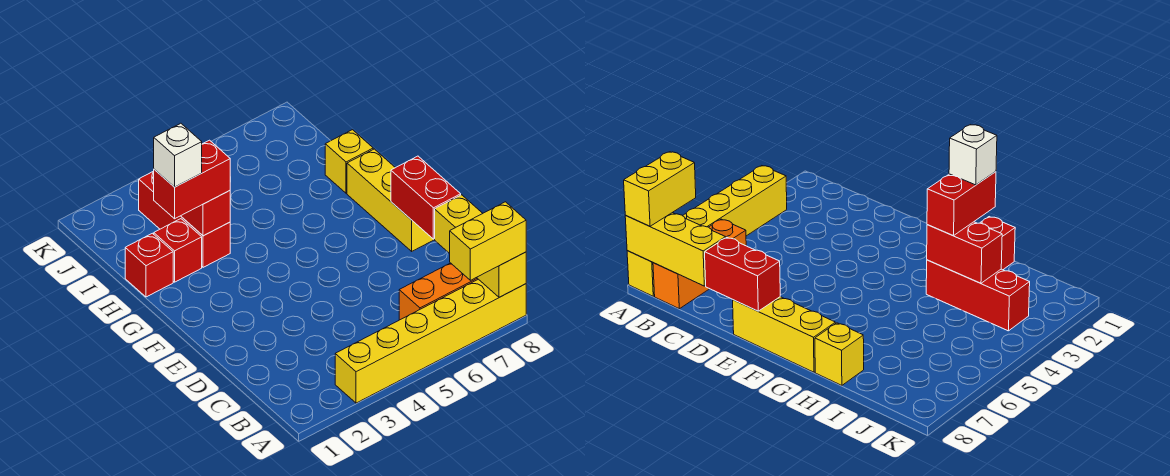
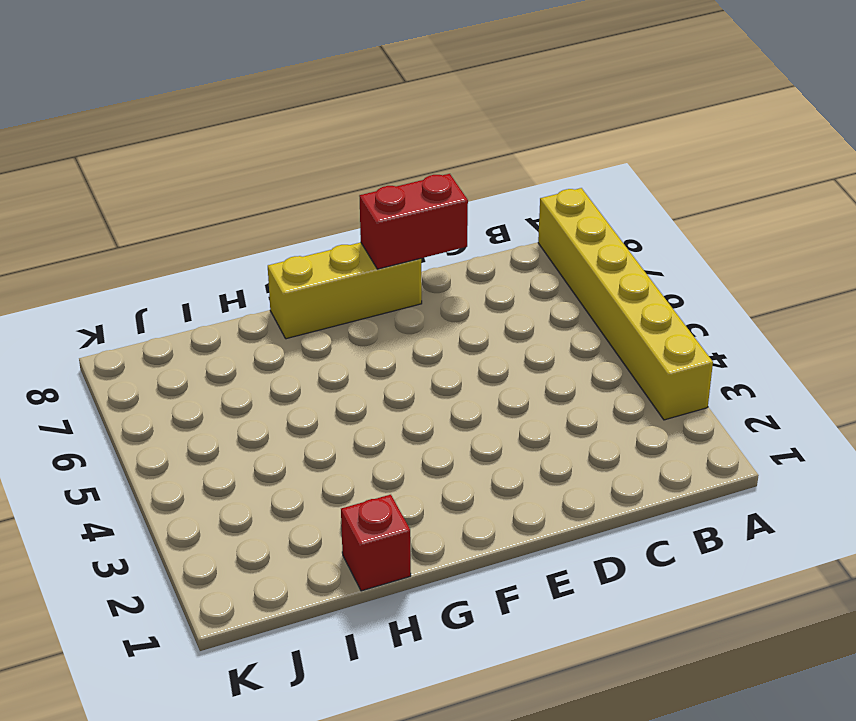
none -> orange 1x3 brick [399,263,478,320]
none -> red 1x1 brick [154,219,202,282]
none -> red 1x3 brick [139,171,230,267]

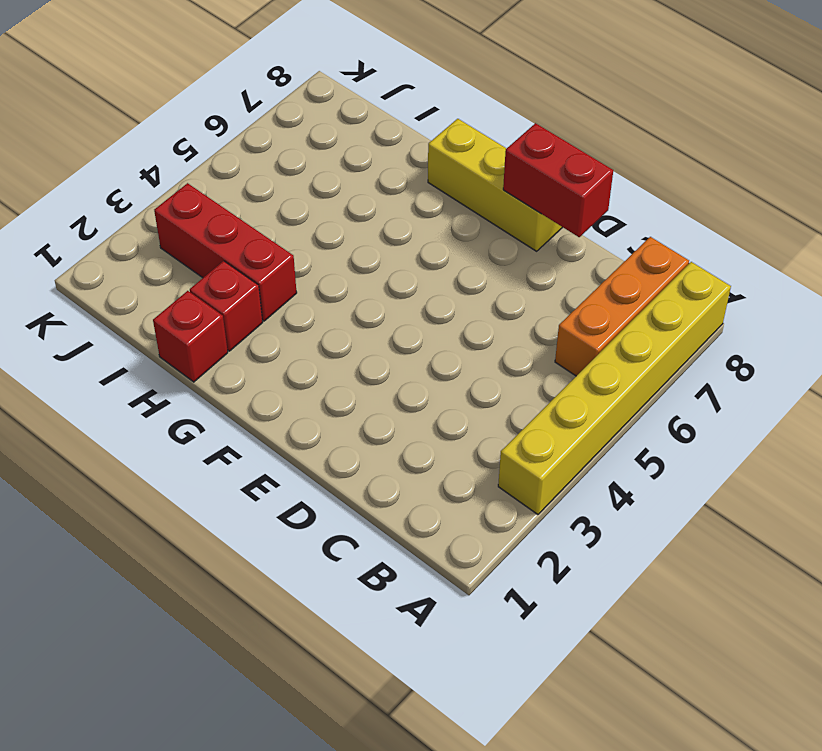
none -> yellow 1x1 brick [325,130,373,193]
none -> yellow 1x3 brick [435,195,526,297]
none -> red 1x2 brick [181,191,230,236]

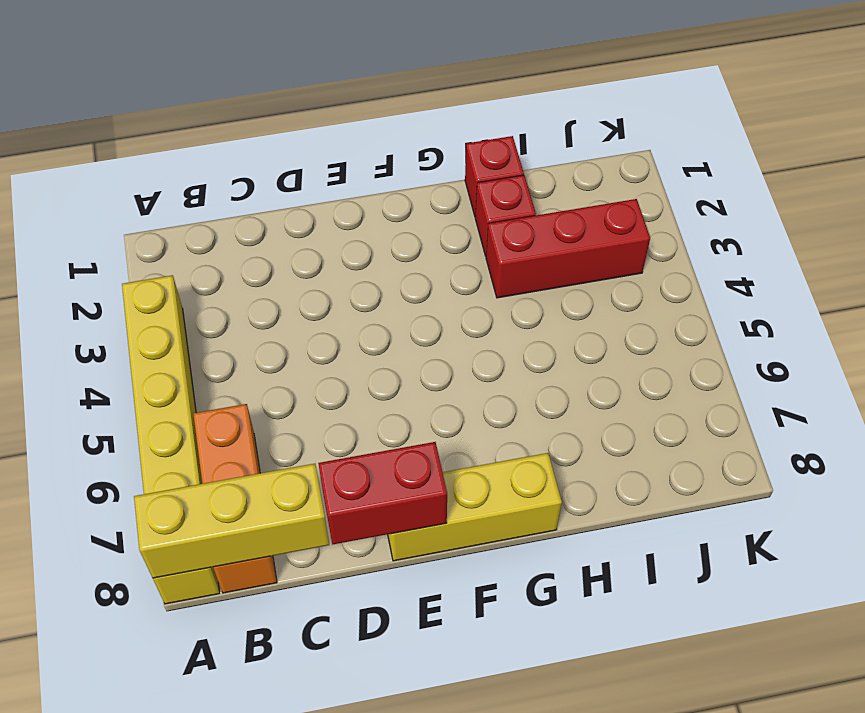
none -> yellow 1x1 brick [325,130,373,193]
none -> red 1x2 brick [181,191,230,236]
none -> yellow 1x2 brick [450,202,526,280]

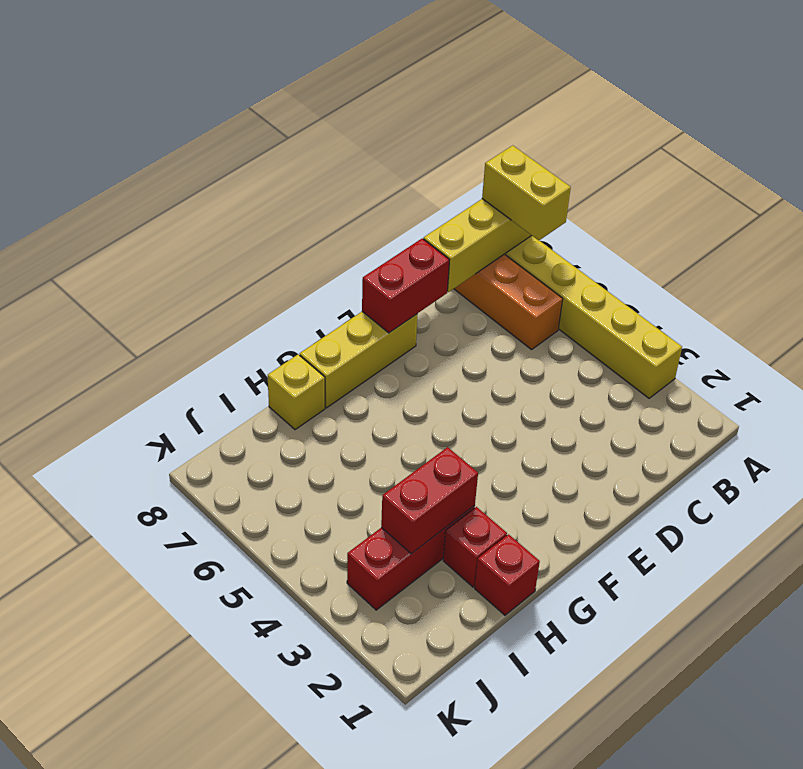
none -> red 1x2 brick [154,140,230,219]
none -> white 1x1 brick [154,123,202,187]

